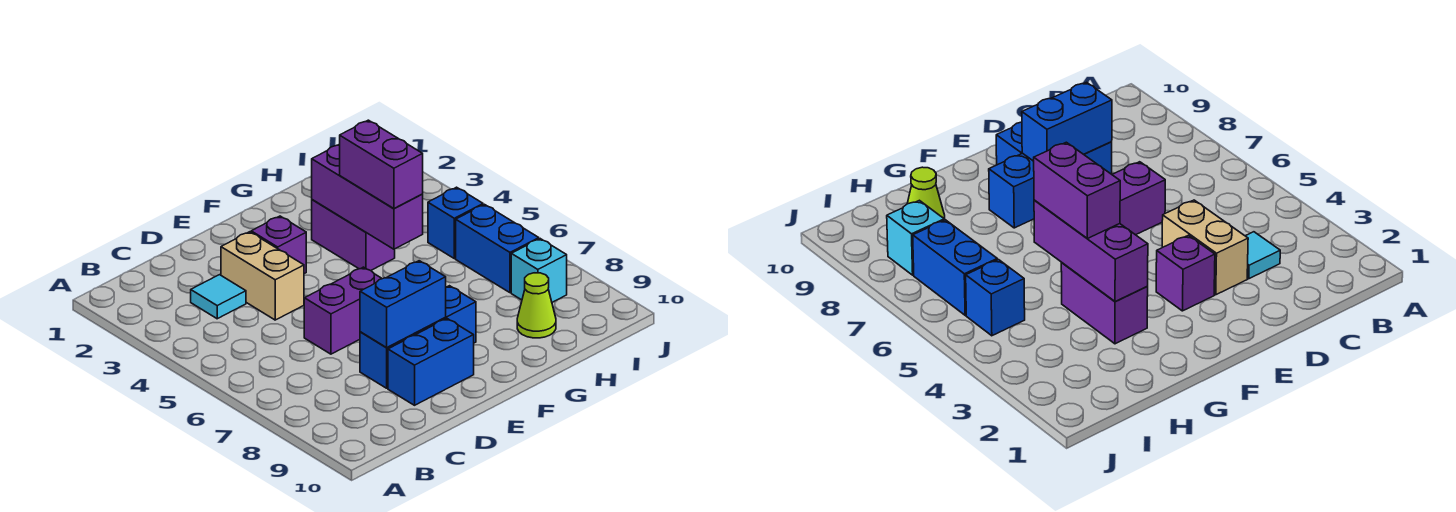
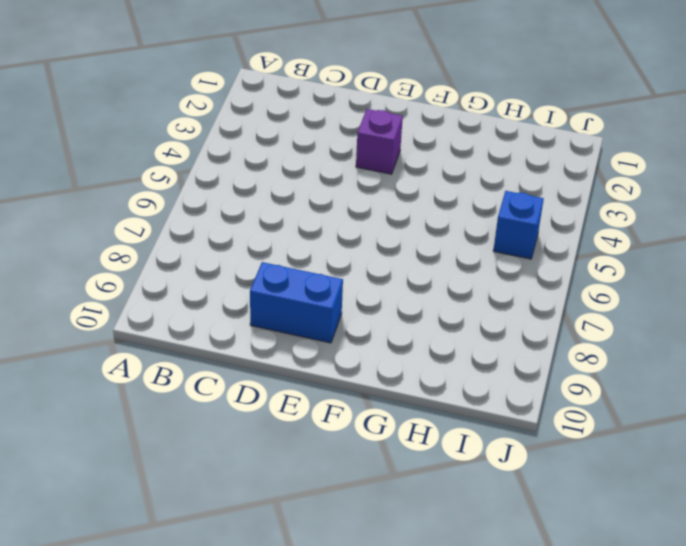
none -> cyan 1x1 tile [191,275,246,319]
none -> tan 1x2 brick [221,232,304,320]
none -> purple 1x2 brick [304,267,382,354]

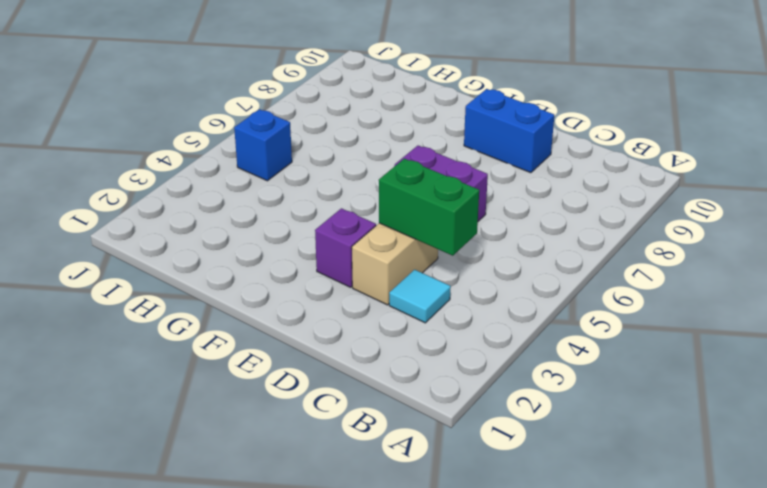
green 1x2 brick [379,159,479,256] -> none
none -> blue 1x3 brick [360,286,476,388]
none -> purple 1x2 brick [312,200,395,271]
none -> lime 1x1 cone [517,273,556,338]

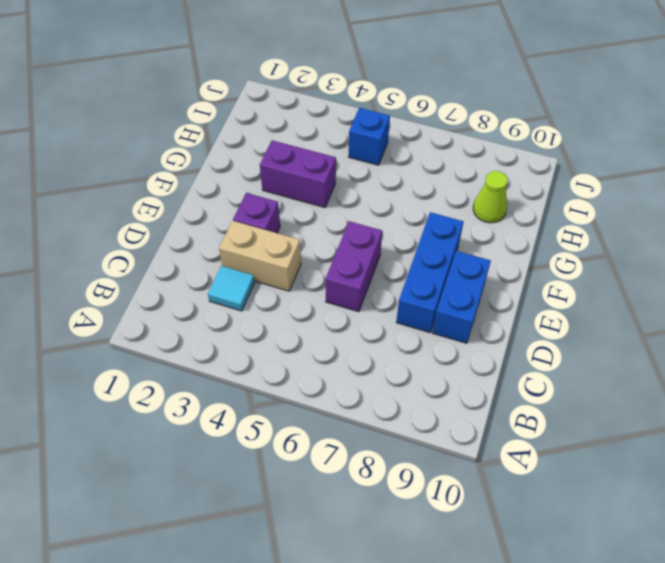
none -> blue 1x2 brick [456,204,539,293]
none -> cyan 1x1 brick [511,239,567,302]
none -> blue 1x2 brick [360,261,446,348]

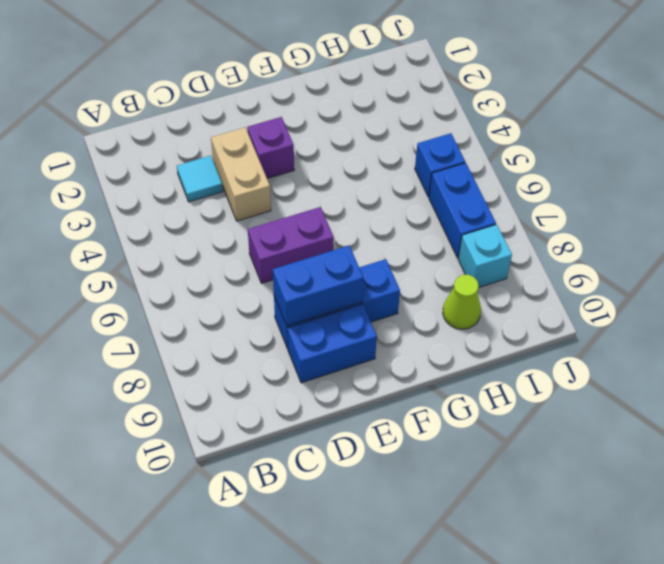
none -> purple 1x2 brick [312,200,395,271]
none -> purple 1x3 brick [312,144,423,249]
none -> purple 1x2 brick [340,120,423,209]

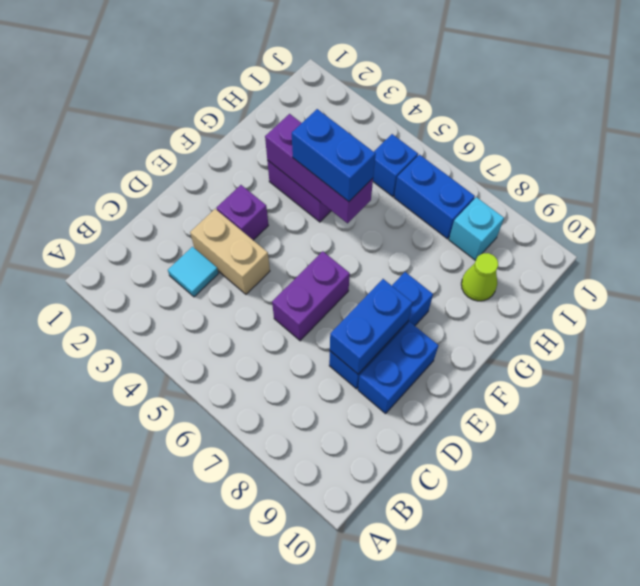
blue 1x2 brick [292,109,376,202] -> purple 1x2 brick [340,120,423,209]

